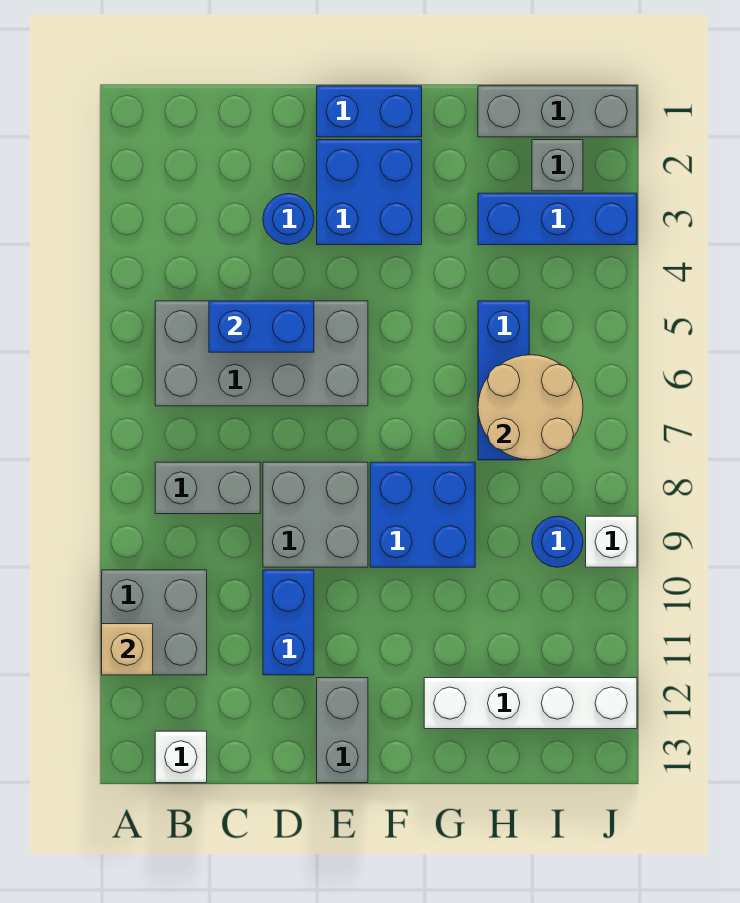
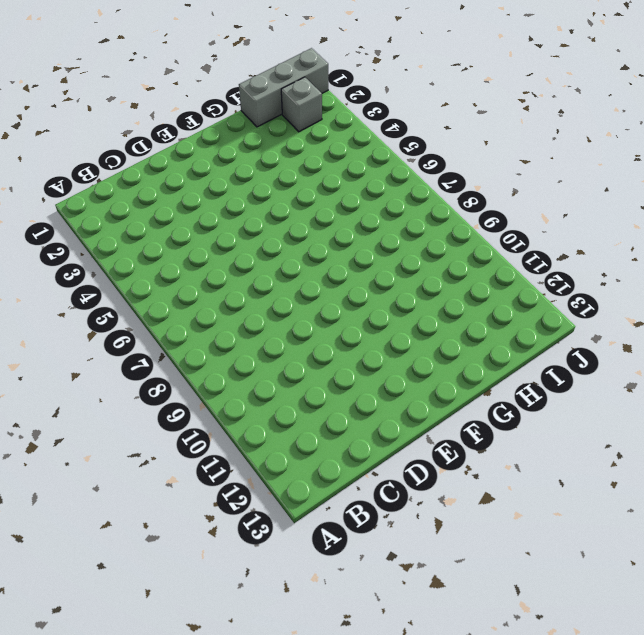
none -> grey 2x2 brick [102,570,207,675]
none -> grey 2x4 brick [155,301,368,406]
none -> grey 1x2 brick [155,462,260,514]

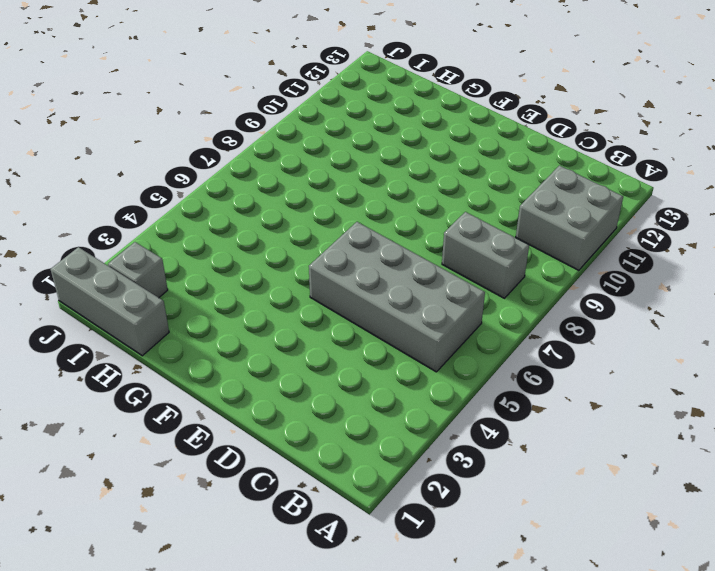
none -> white 1x1 brick [155,731,207,783]
none -> blue 1x1 round brick [263,194,314,245]
none -> grey 2x2 brick [263,462,368,567]

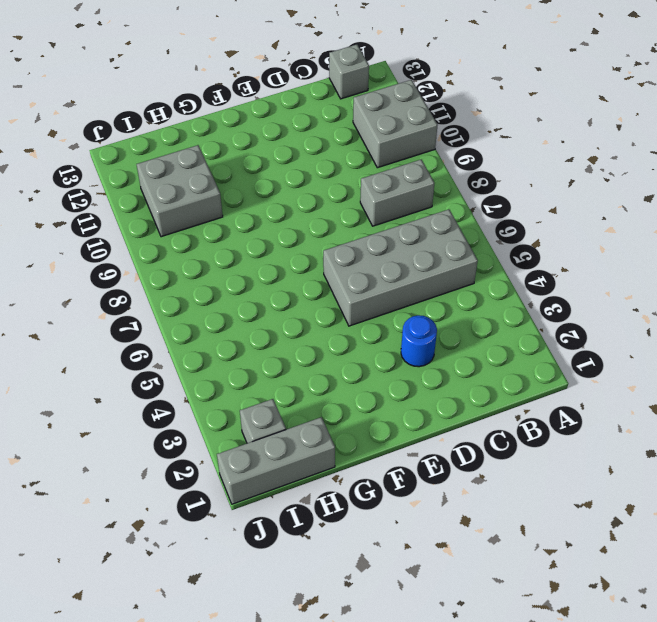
grey 1x1 brick [329,44,369,99] -> white 1x1 brick [155,731,207,783]
grey 2x2 brick [137,145,223,237] -> grey 2x2 brick moved to [263,462,368,567]
none -> blue 1x2 brick [263,570,314,675]
none -> blue 1x2 brick [317,86,422,137]
none -> blue 2x2 brick [317,140,422,245]

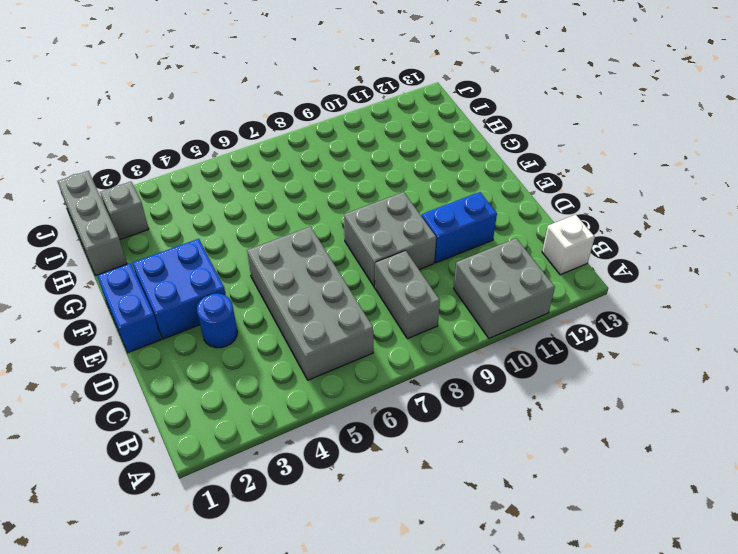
none -> grey 1x2 brick [317,678,368,783]
none -> blue 2x2 brick [370,462,475,567]
none -> white 1x4 brick [424,678,637,729]

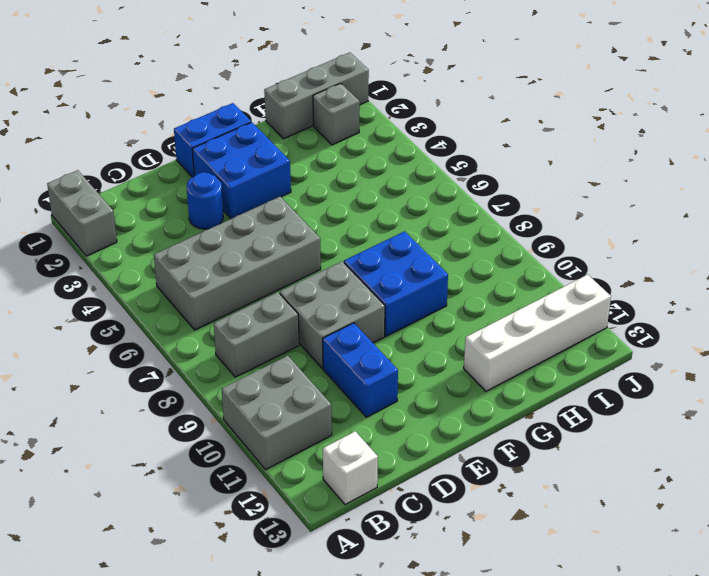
grey 1x2 brick [47,170,117,256] -> grey 1x2 brick moved to [317,678,368,783]
none -> blue 1x3 brick [478,193,637,245]
none -> blue 1x3 brick [478,301,529,460]
none -> blue 1x1 round brick [532,516,583,567]

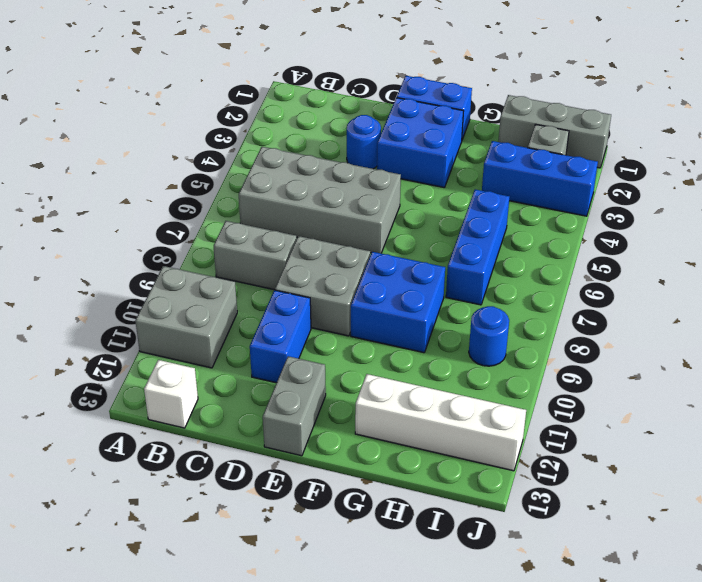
none -> white 1x1 brick [586,516,637,567]
none -> tan 1x1 brick [102,624,153,675]
none -> blue 1x2 brick [209,301,314,352]

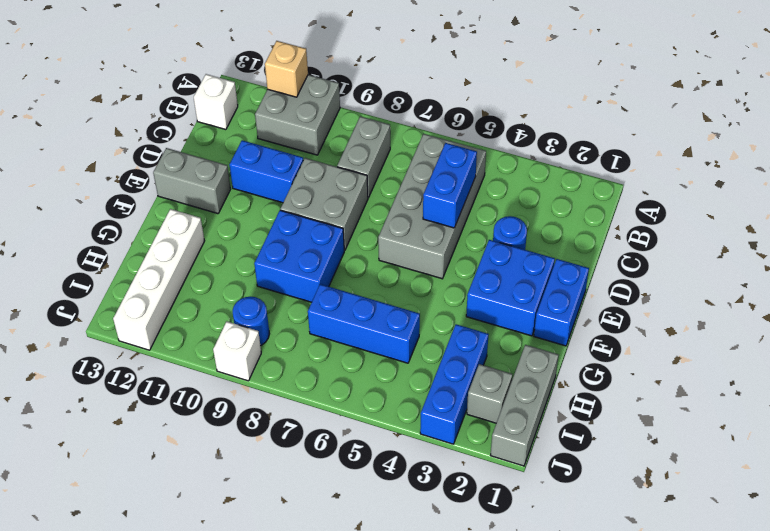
none -> tan 2x2 round brick [478,355,583,460]

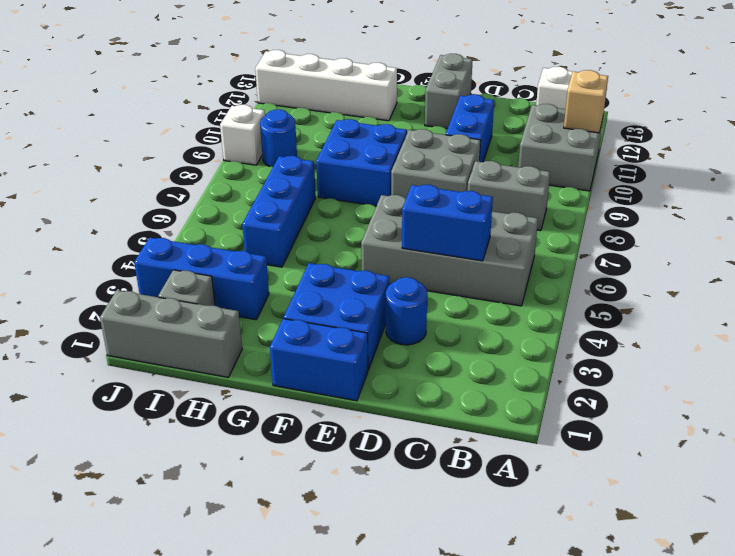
none -> tan 2x2 round brick [478,355,583,460]

